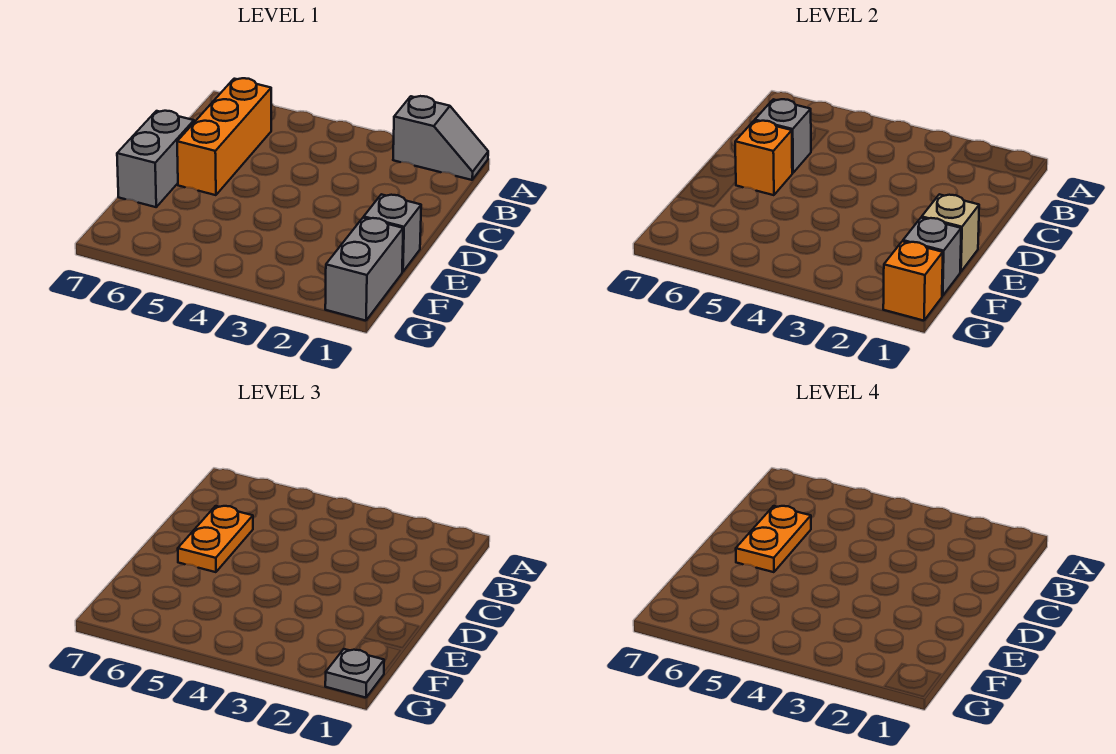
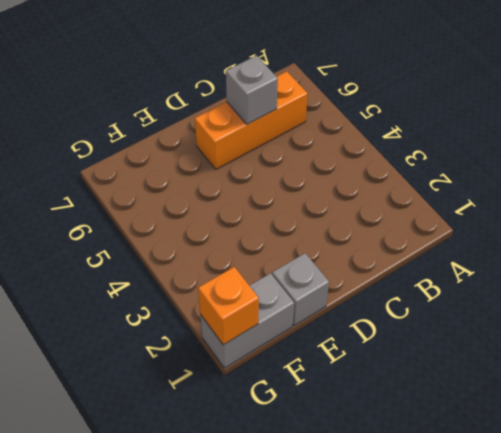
none -> grey 1x2 slope [393,96,488,180]
none -> grey 1x2 brick [117,111,194,207]
none -> orange 1x1 brick [735,121,792,195]

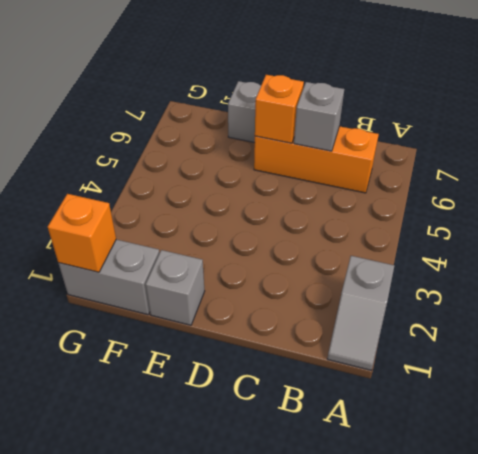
none -> tan 1x1 brick [922,194,979,272]
none -> grey 1x1 brick [903,218,961,296]
none -> orange 1x2 plate [178,506,253,572]

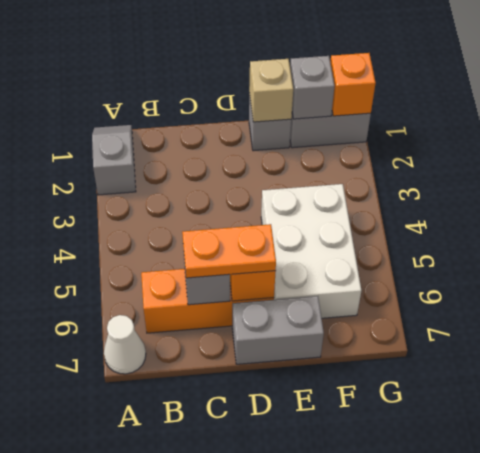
white 1x1 cone [104,315,146,374] -> none
white 2x3 brick [261,184,361,318] -> none
none -> grey 1x1 plate [325,649,384,698]
none -> orange 1x2 plate [736,506,811,572]

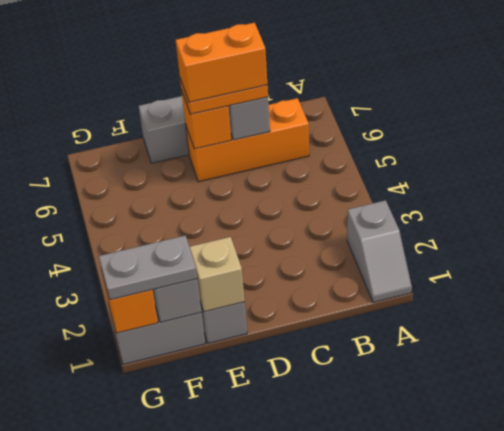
orange 1x2 brick [176,23,267,102] -> orange 1x2 plate [736,506,811,572]
grey 1x2 plate [99,236,197,300] -> grey 1x1 plate [325,649,384,698]

